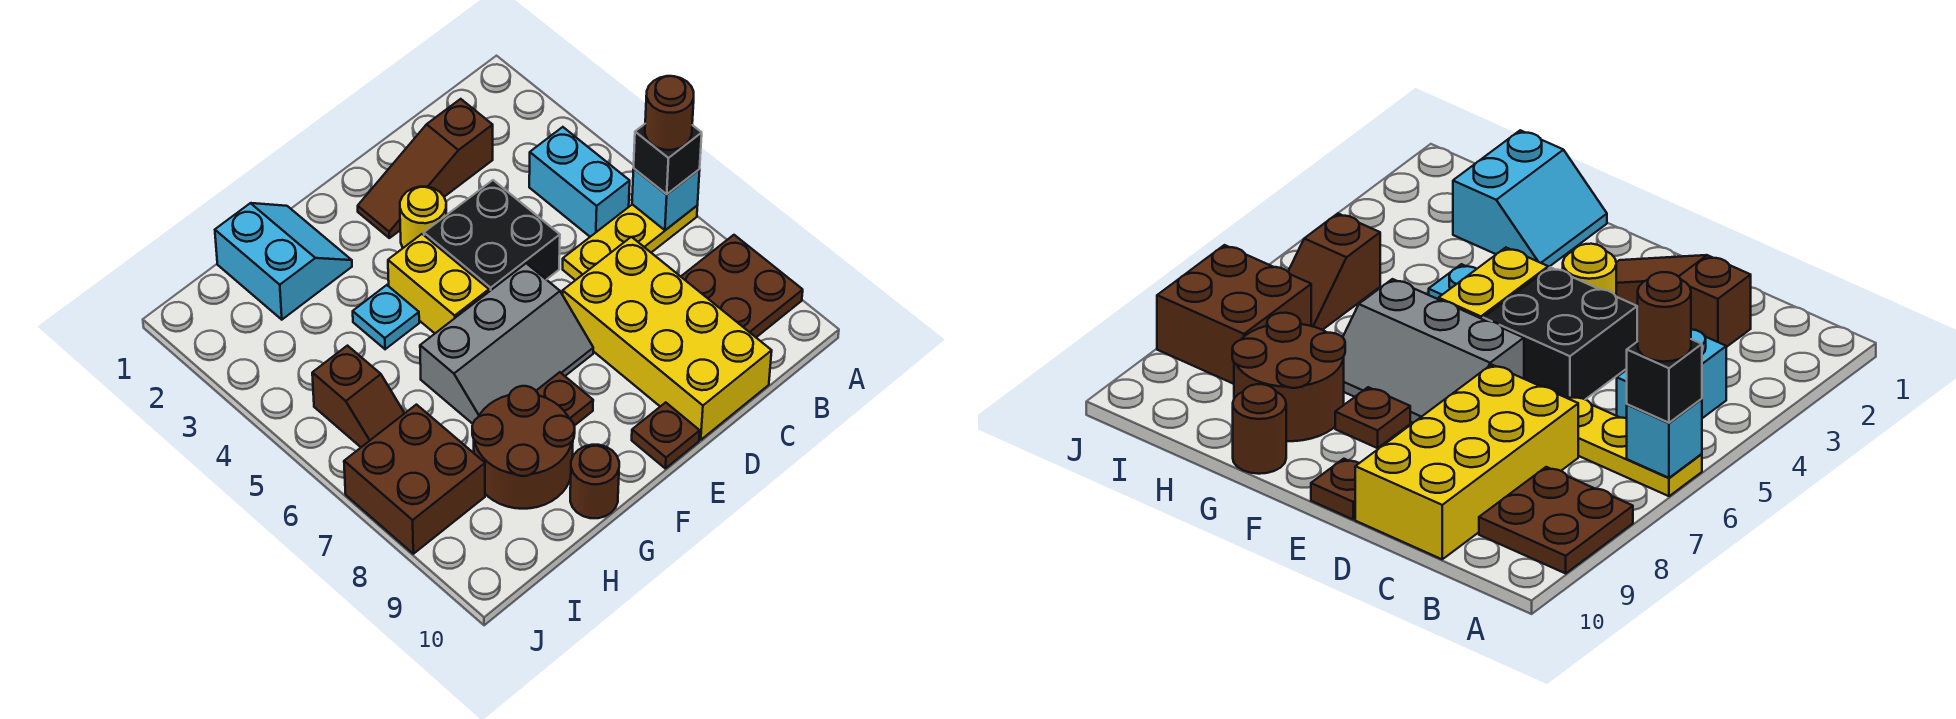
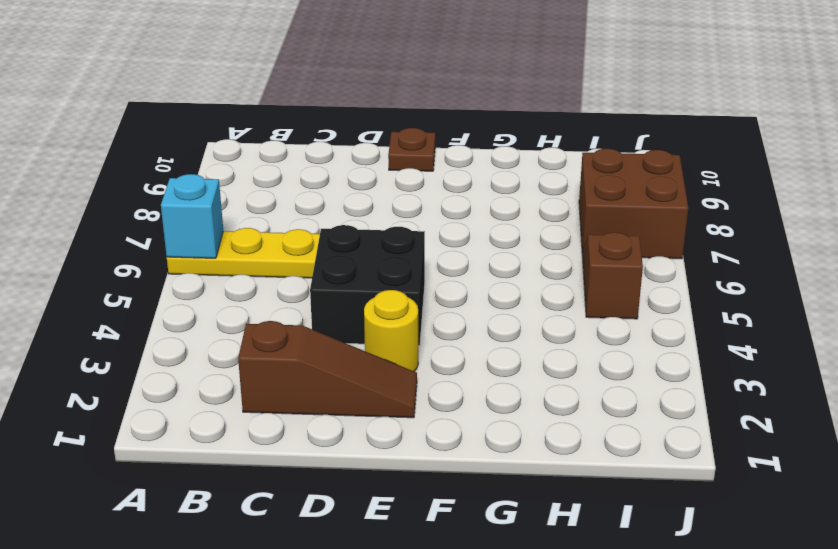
none -> brown 2x2 plate [681,235,803,337]
none -> cyan 1x2 brick [529,127,630,237]
none -> yellow 2x4 brick [563,237,772,440]

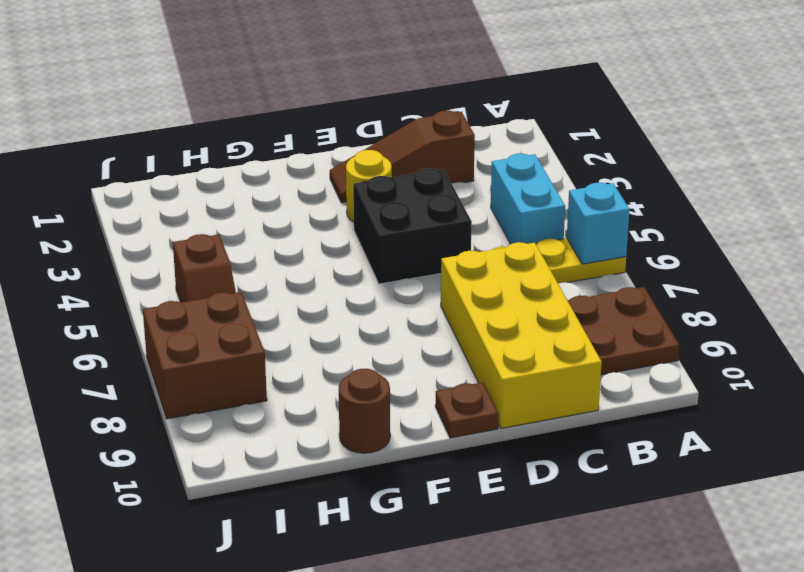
none -> grey 2x3 slope [420,263,593,424]
none -> yellow 1x2 brick [388,234,489,333]
none -> brown 1x1 plate [536,372,593,426]

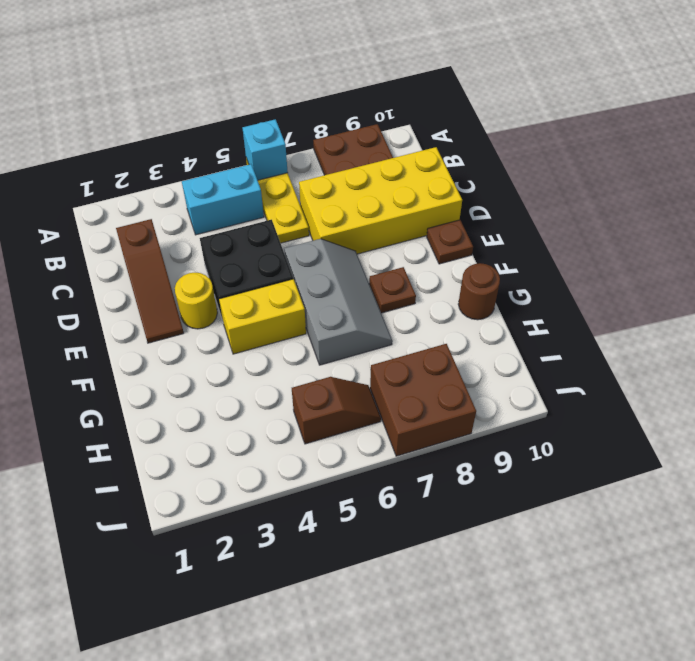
none -> cyan 2x2 slope [215,203,352,320]
none -> cyan 1x1 plate [353,285,419,349]
none -> brown 2x2 round brick [472,386,575,509]

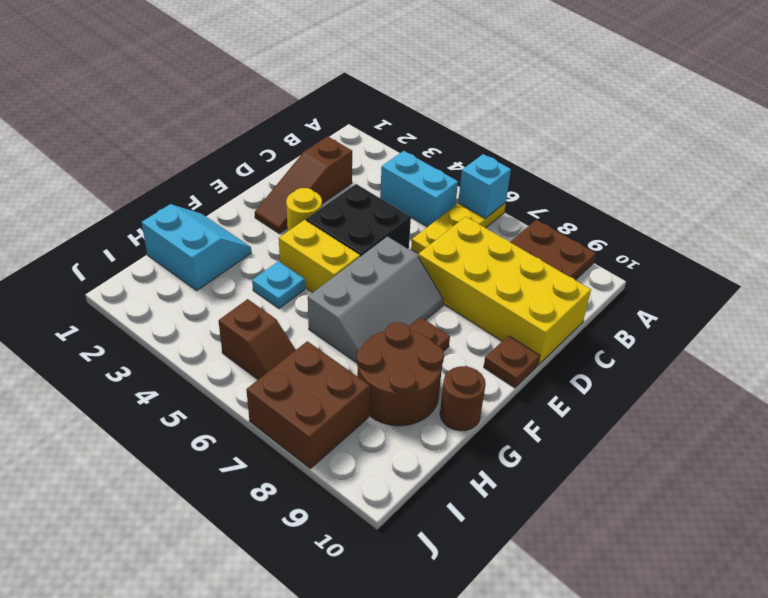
none -> black 1x1 brick [634,124,702,194]
none -> brown 1x1 round brick [645,76,694,150]

